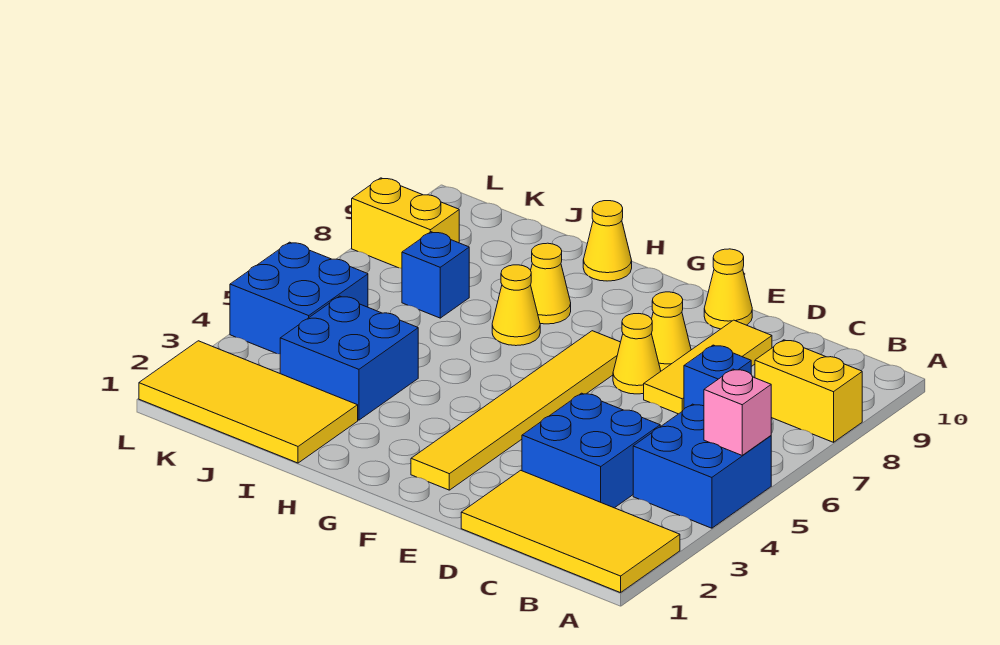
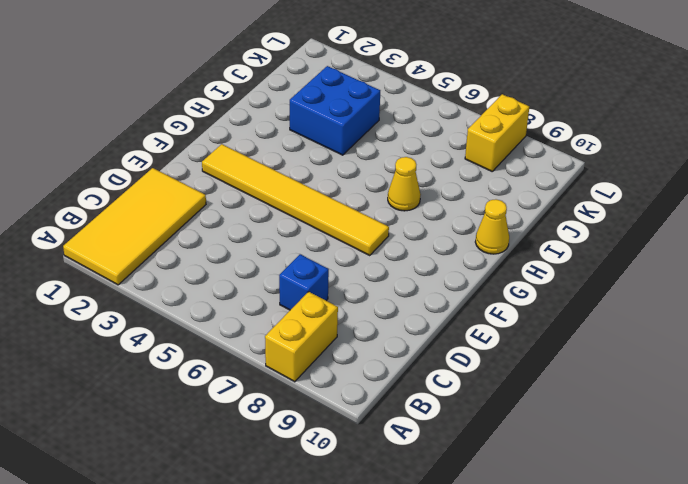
none -> blue 2x2 brick [633,404,771,528]
none -> blue 2x2 brick [522,393,660,508]
none -> yellow 1x3 tile [644,320,772,414]

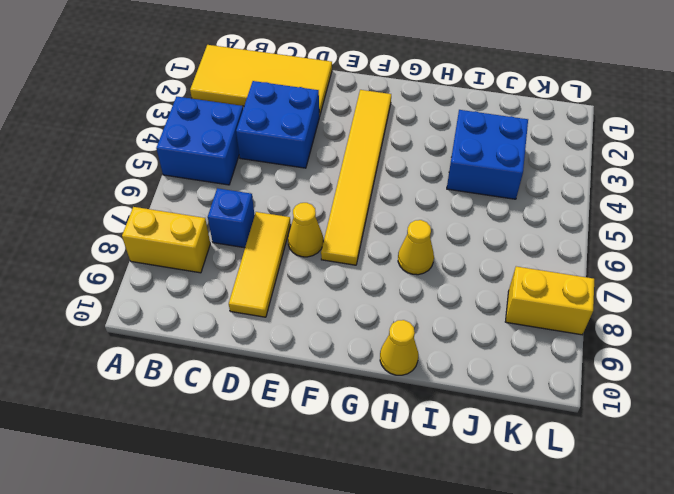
none -> yellow 1x1 cone [651,292,691,371]
none -> yellow 1x1 cone [704,249,752,329]
none -> yellow 1x1 cone [531,243,571,324]

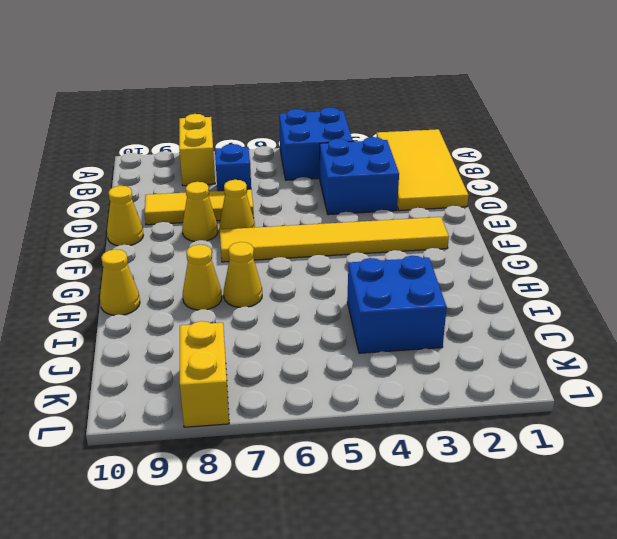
none -> yellow 2x4 tile [139,341,358,463]
none -> blue 1x1 brick [402,232,469,318]
none -> blue 2x2 brick [230,242,368,354]

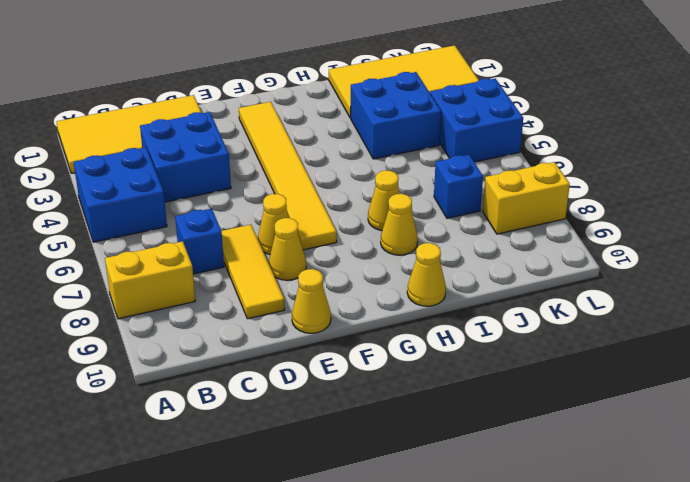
none -> pink 1x1 brick [704,369,771,455]

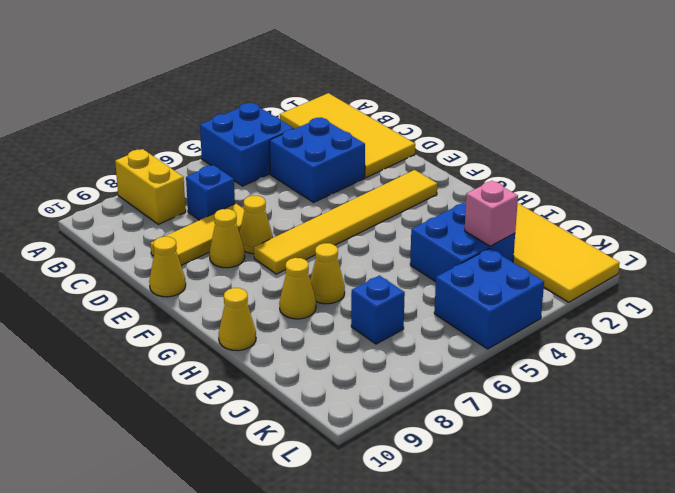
pink 1x1 brick [465,181,518,246] -> pink 1x1 brick moved to [704,369,771,455]
none -> yellow 1x2 brick [352,178,459,268]

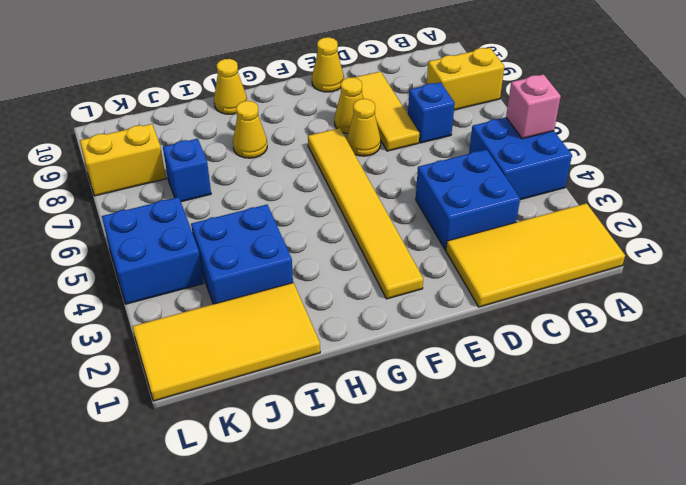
none -> yellow 1x1 cone [492,265,540,346]

